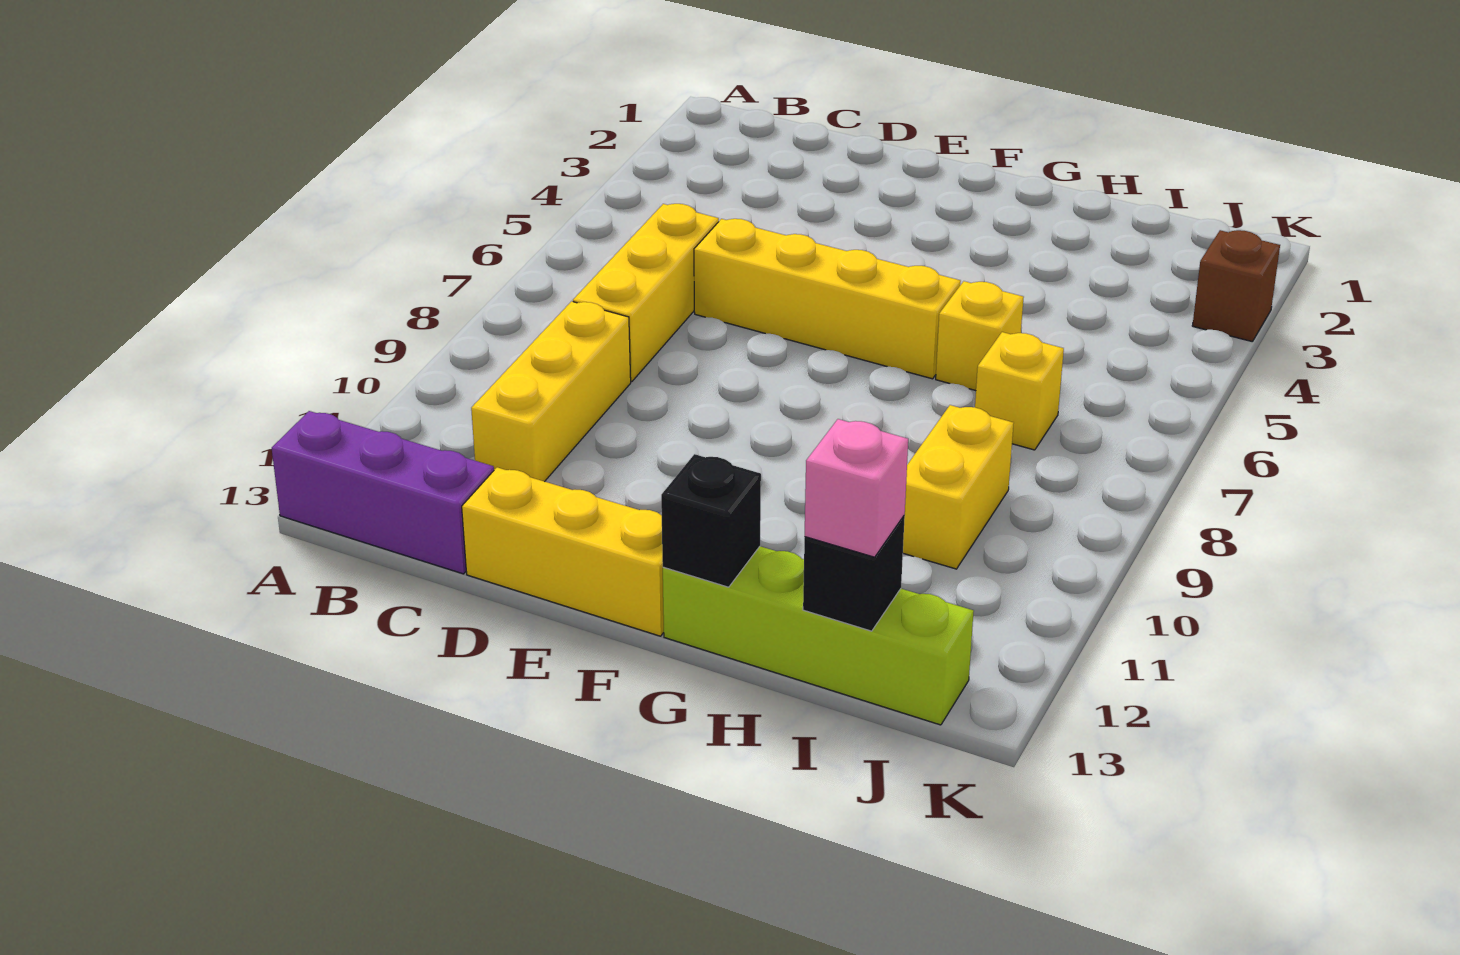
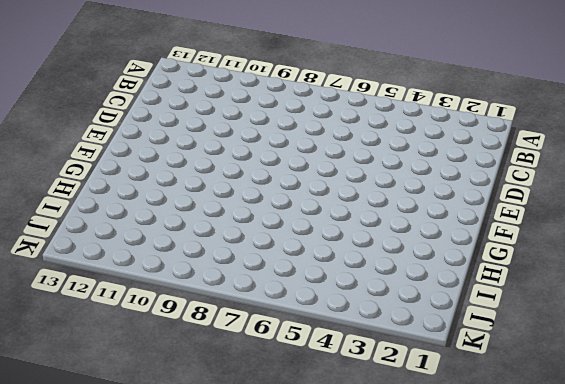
none -> purple 1x3 brick [272,411,494,574]
none -> yellow 1x3 brick [573,204,719,381]
none -> yellow 1x3 brick [471,301,631,482]

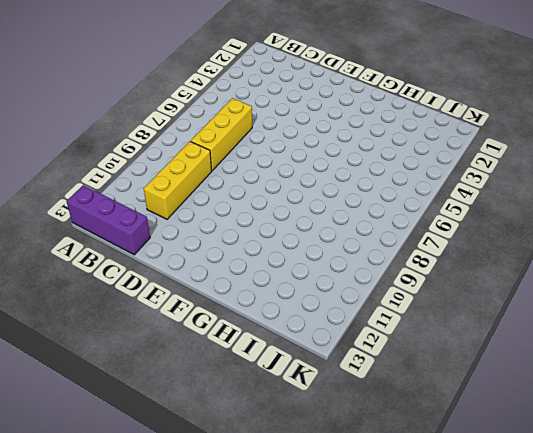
none -> yellow 1x4 brick [694,219,961,379]
none -> yellow 1x3 brick [462,467,664,636]
none -> lime 1x4 brick [663,546,974,725]

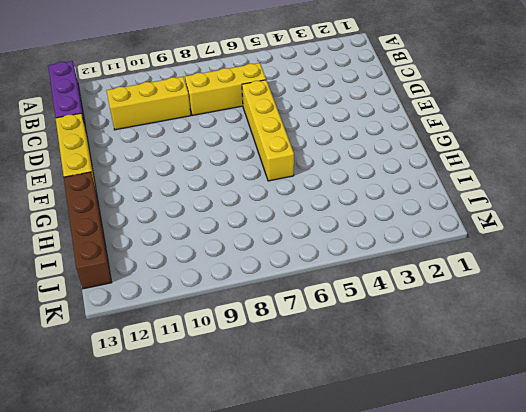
brown 1x4 brick [64,172,112,289] -> lime 1x4 brick [663,546,974,725]
none -> yellow 1x1 brick [936,281,1024,391]
none -> yellow 1x1 brick [975,332,1064,450]
none -> yellow 1x2 brick [903,405,1014,569]

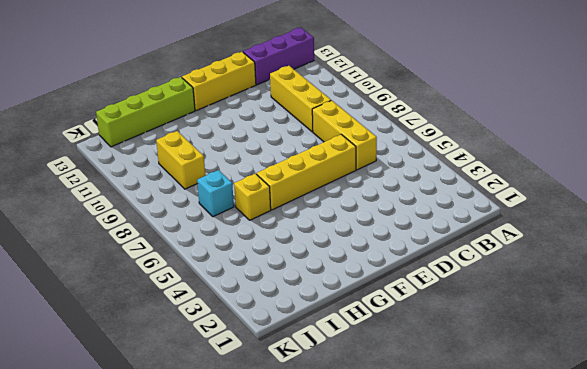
cyan 1x1 brick [197,170,234,217] -> yellow 1x1 brick [975,332,1064,450]
none -> brown 1x1 brick [1192,230,1280,342]
none -> black 1x1 brick [661,454,761,587]
none -> black 1x1 brick [803,516,905,631]

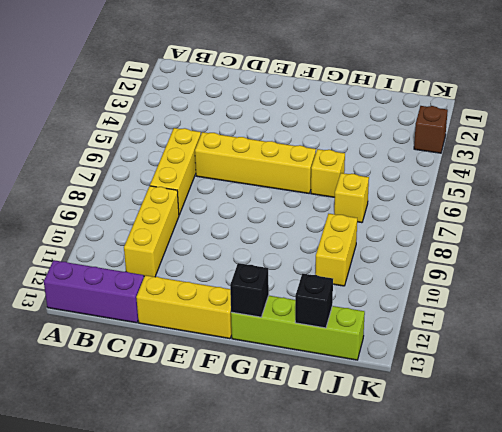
none -> pink 1x1 brick [805,419,908,557]

